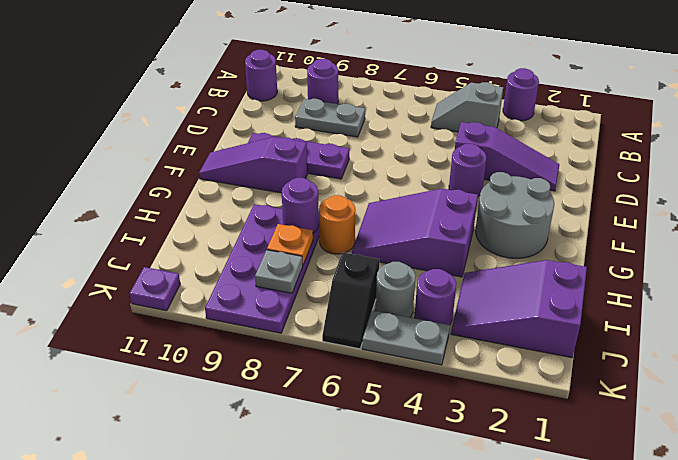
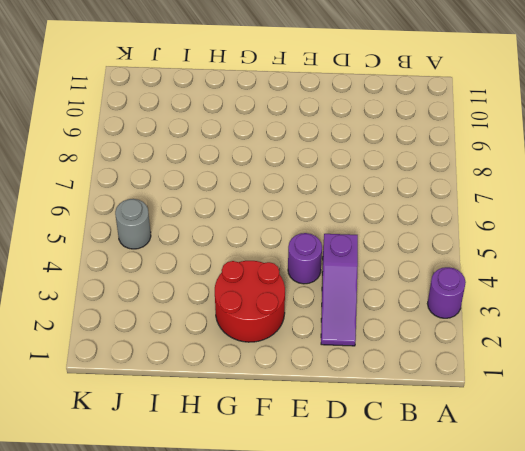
red 2x2 round brick [215,261,285,342] -> grey 2x2 round brick [475,172,554,258]
none -> grey 1x2 slope [431,82,503,132]
none -> purple 1x1 round brick [307,59,338,104]
none -> purple 1x1 round brick [245,50,277,101]

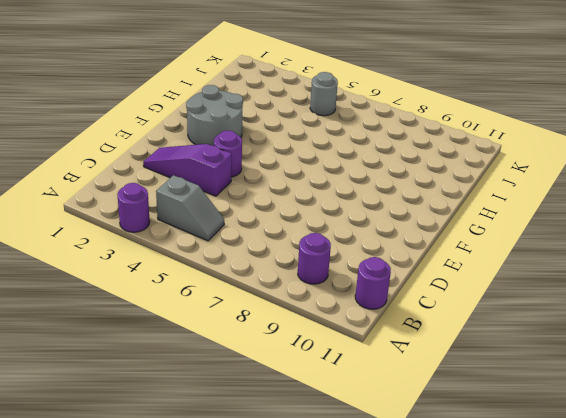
none -> grey 1x2 plate [295,99,365,137]
none -> purple 1x3 plate [248,133,350,179]
none -> purple 1x3 slope [199,137,307,193]

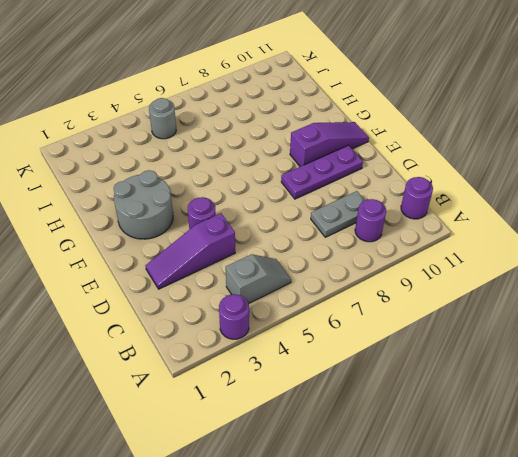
none -> purple 2x3 slope [352,189,478,277]
none -> orange 1x1 round brick [319,195,355,254]
none -> purple 2x4 plate [205,204,319,333]

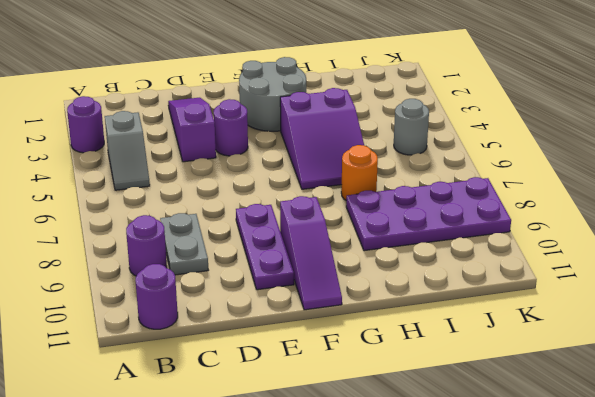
none -> purple 2x3 slope [451,260,587,358]
none -> purple 1x1 round brick [415,269,456,325]
none -> black 1x2 slope [322,252,379,349]

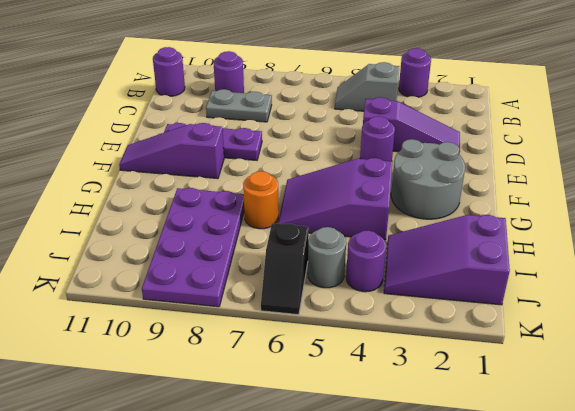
none -> grey 1x2 plate [362,310,450,365]
none -> purple 1x1 plate [129,267,180,311]
none -> purple 1x1 round brick [282,178,319,233]

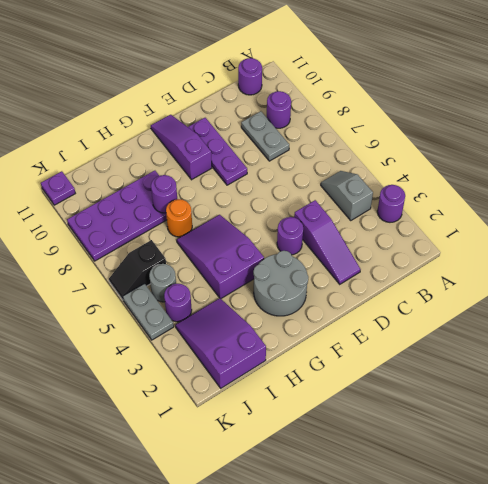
none -> orange 1x1 plate [267,224,313,265]
none -> grey 1x1 plate [255,250,303,293]

